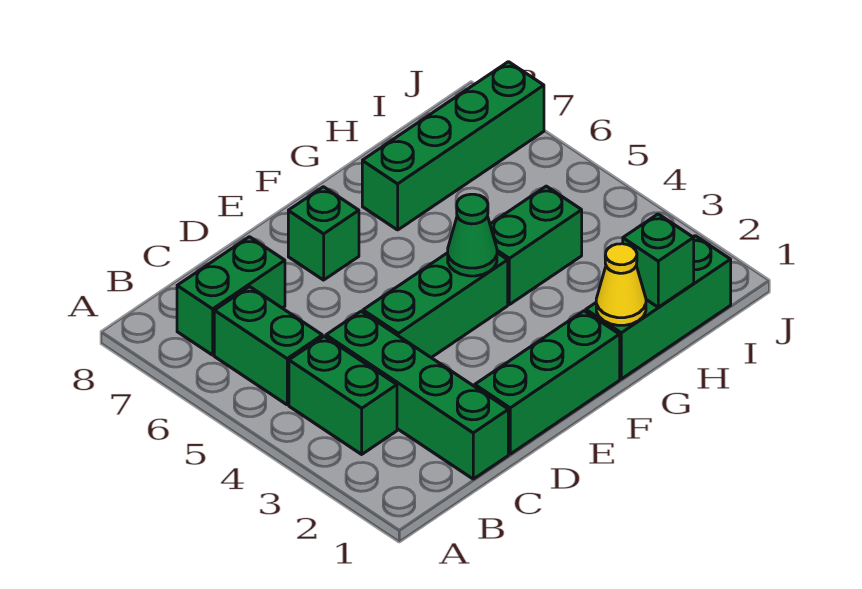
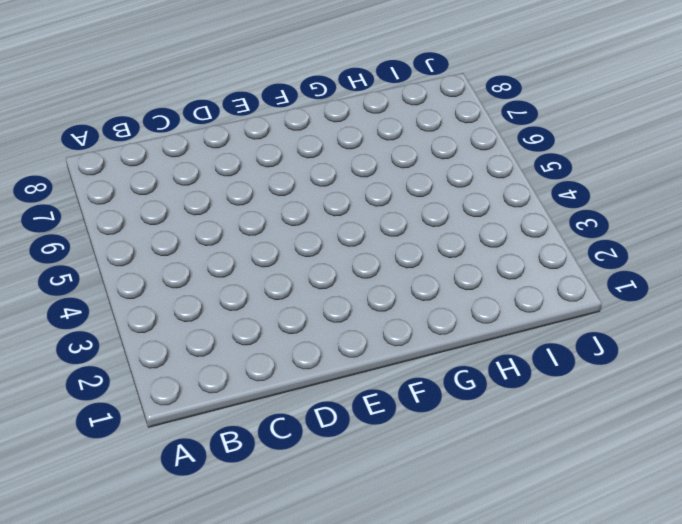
none -> green 1x2 brick [289,336,397,454]
none -> green 1x2 brick [214,287,322,405]
none -> green 1x2 brick [177,237,285,355]

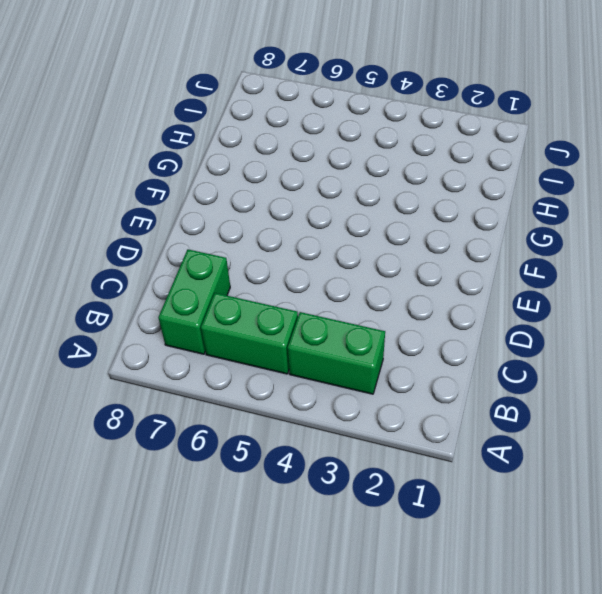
none -> green 1x4 brick [326,311,508,479]
none -> green 1x3 brick [475,311,620,454]
none -> green 1x3 brick [363,253,508,357]

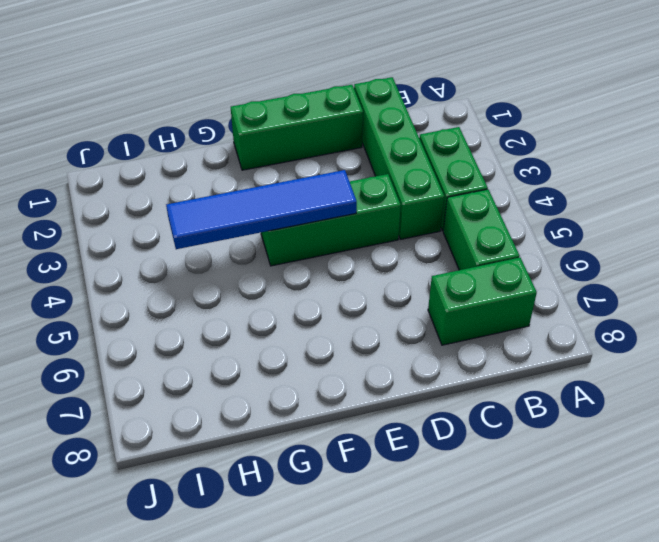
blue 1x4 tile [166,170,357,249] -> green 1x1 cone [448,194,497,276]
none -> green 1x1 brick [288,187,359,280]
none -> green 1x3 brick [586,236,731,379]
none -> green 1x2 brick [490,186,582,305]

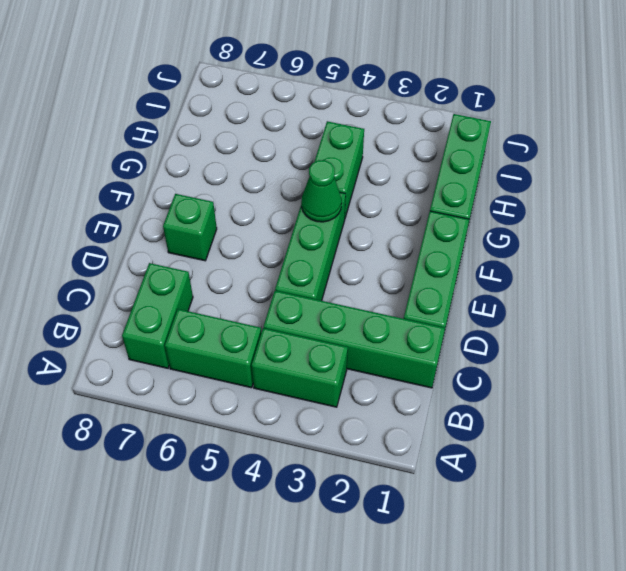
none -> green 1x4 brick [362,62,544,230]
none -> yellow 1x1 cone [596,244,646,325]
none -> green 1x1 brick [623,214,694,307]

